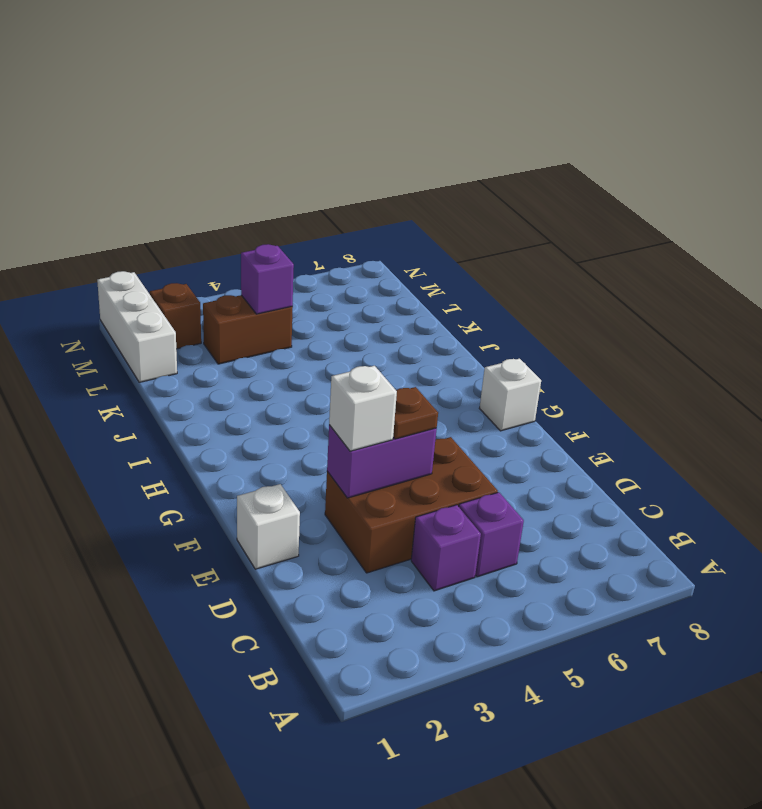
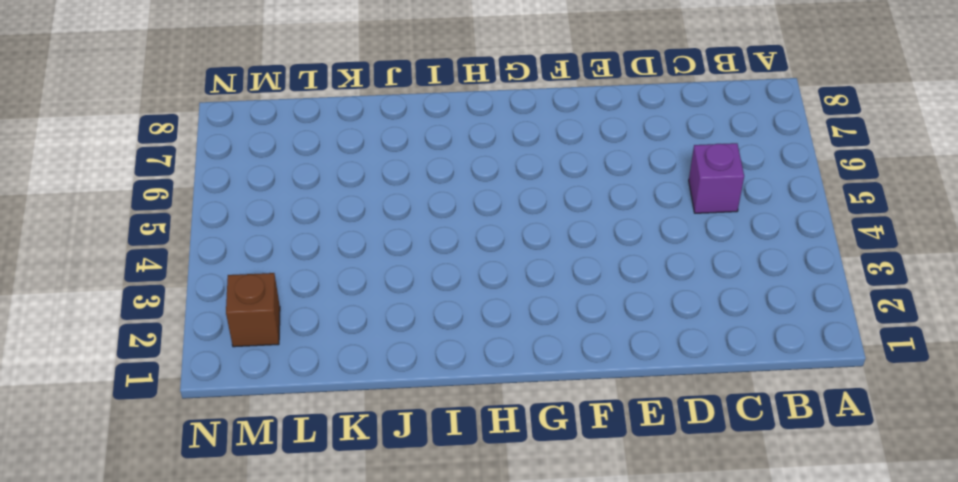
none -> purple 1x1 brick [411,505,481,591]
none -> brown 2x3 brick [325,437,498,573]
none -> white 1x1 brick [237,484,300,569]

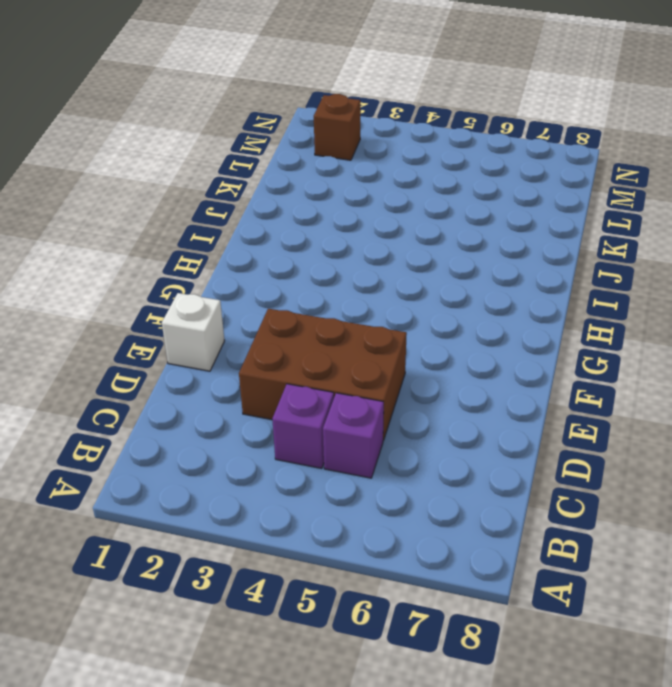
none -> white 1x1 brick [479,359,541,431]
none -> white 1x3 brick [97,271,177,382]
none -> brown 1x2 brick [203,295,293,364]

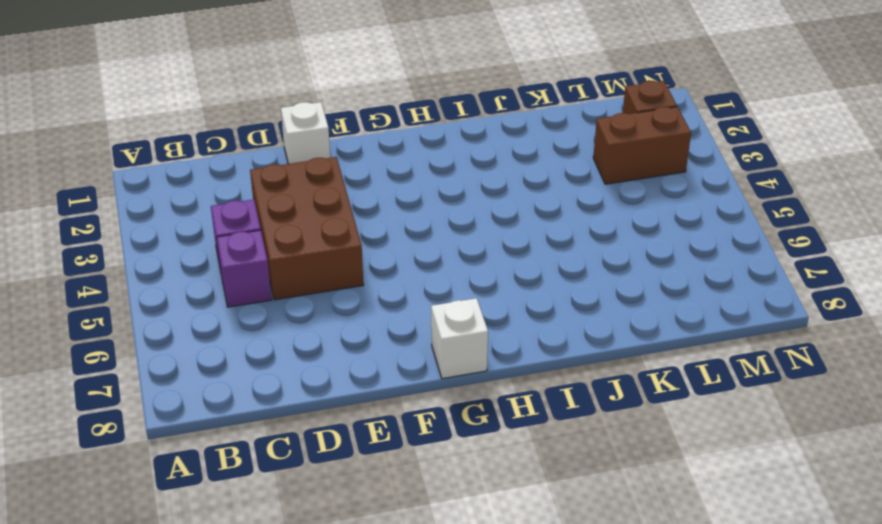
brown 1x2 brick [593,107,691,184] -> brown 1x2 brick turned to [203,295,293,364]
none -> white 1x3 brick [97,271,177,382]
none -> purple 1x2 brick [327,425,437,498]
none -> purple 1x1 brick [241,244,294,314]

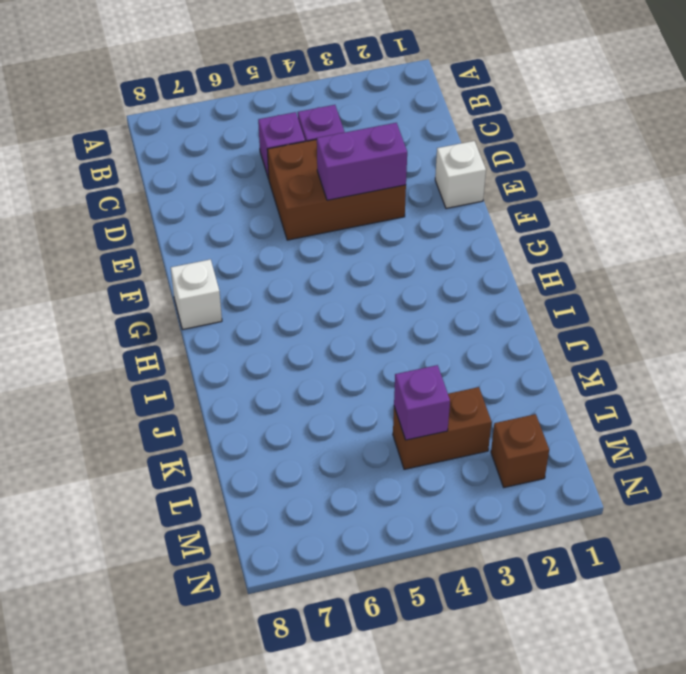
none -> white 1x3 brick [97,271,177,382]
none -> white 1x1 brick [329,366,397,451]
none -> brown 1x1 plate [393,387,438,439]

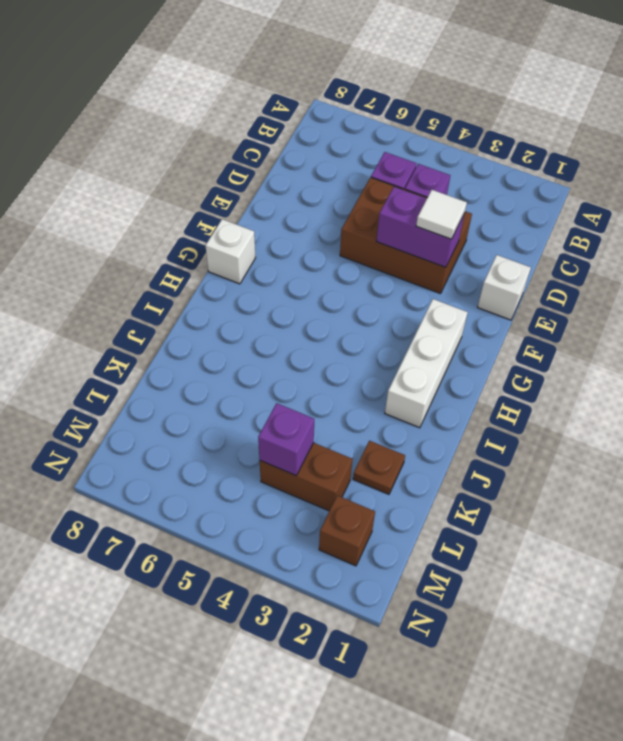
white 1x1 tile [416,190,467,239] -> white 1x1 brick [329,366,397,451]
white 1x3 brick [385,299,468,428] -> white 1x3 brick moved to [97,271,177,382]
brown 1x1 plate [353,441,405,494] -> brown 1x1 plate moved to [393,387,438,439]

